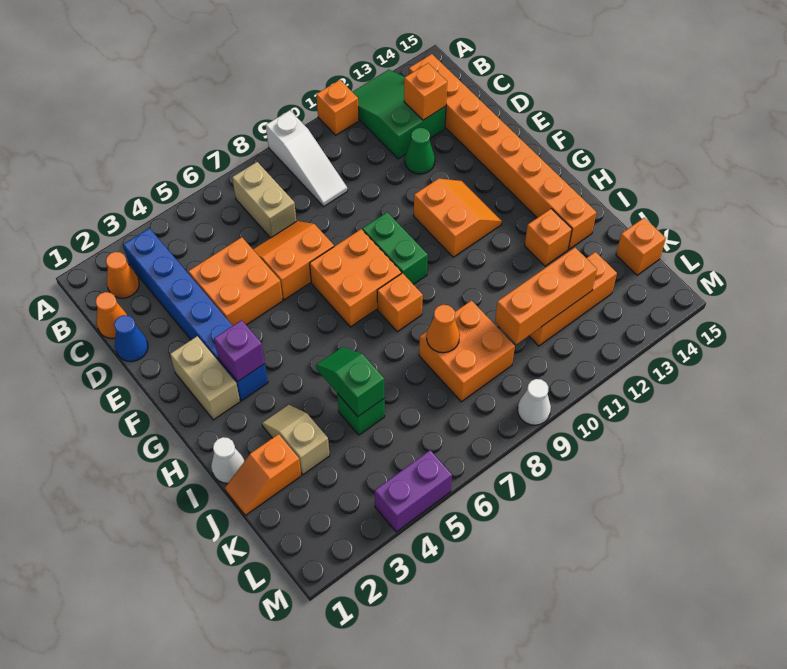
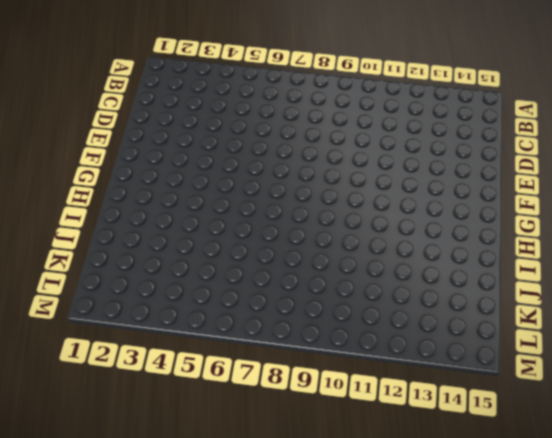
none -> white 1x3 slope [266,110,347,207]
none -> orange 1x1 brick [316,80,359,135]
none -> green 2x3 slope [353,70,446,159]
none -> orange 1x1 cone [106,252,139,298]

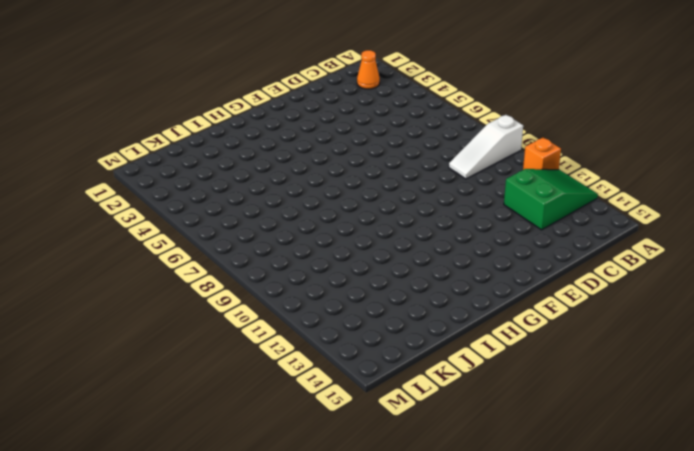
none -> blue 1x6 brick [123,228,268,401]
none -> tan 1x2 brick [232,162,296,238]
none -> orange 1x8 brick [409,54,596,249]
none -> orange 1x1 cone [95,292,127,339]

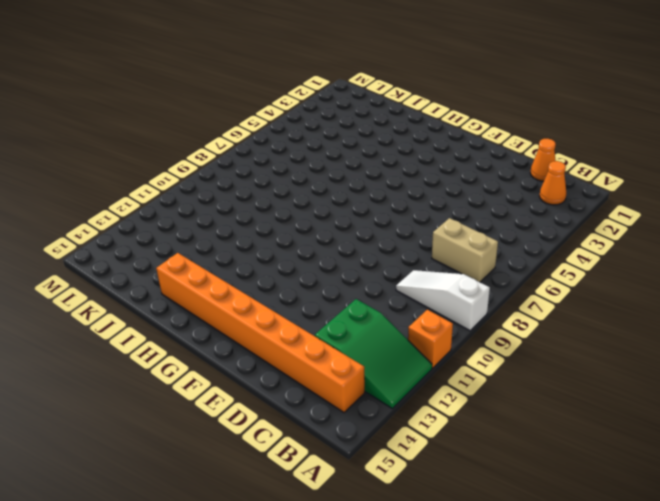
none -> blue 1x6 brick [123,228,268,401]
none -> blue 1x1 cone [114,315,148,362]
none -> orange 2x2 brick [188,237,283,326]
none -> orange 2x2 slope [253,221,334,300]

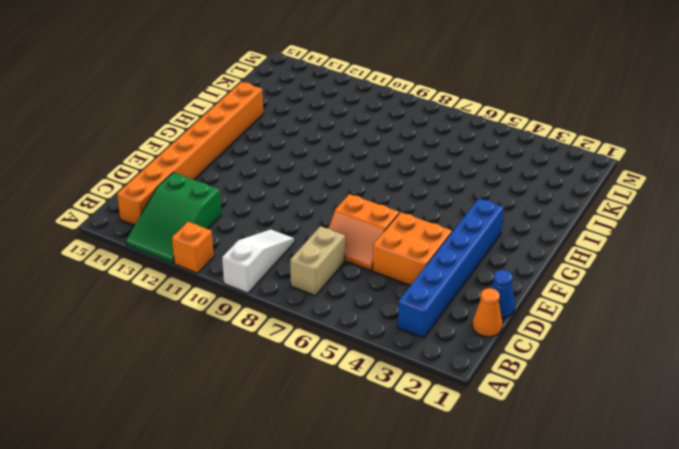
none -> orange 1x1 cone [106,252,139,298]
none -> green 1x1 cone [405,128,435,174]
none -> tan 1x2 brick [170,336,240,420]
none -> orange 2x2 brick [310,229,402,327]

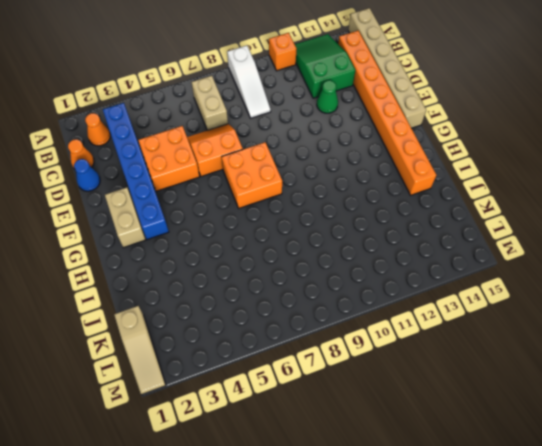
tan 1x6 brick [348,8,426,128] -> none
tan 1x3 slope [114,306,166,395] -> none
none -> green 1x2 brick [363,212,428,284]
none -> orange 2x2 slope [414,178,502,257]
none -> orange 1x1 brick [377,273,423,332]
none -> white 1x1 cone [211,437,244,483]

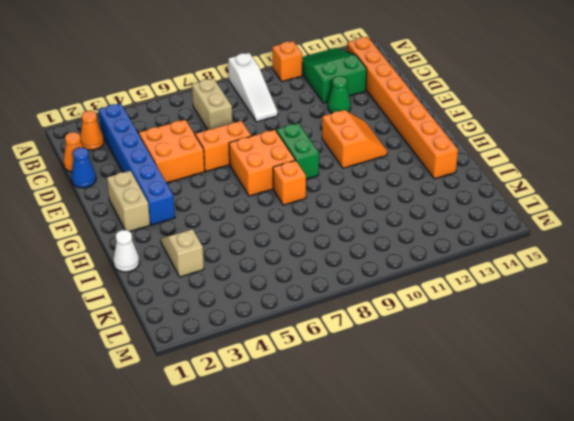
none -> orange 1x1 brick [525,209,572,266]
none -> orange 1x2 slope [225,434,301,516]
none -> green 1x1 brick [337,394,385,435]
none -> orange 2x2 brick [419,301,515,402]

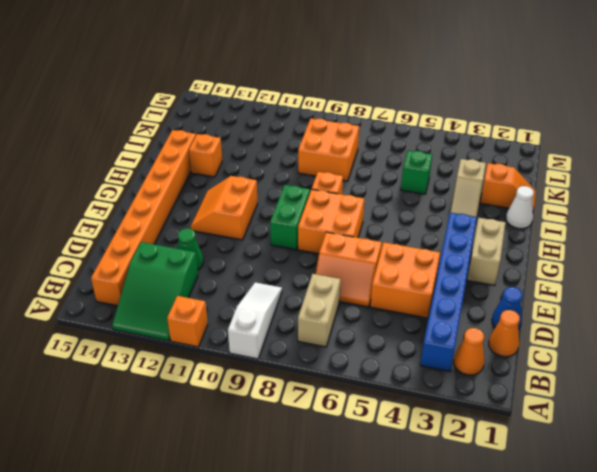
none -> orange 1x3 brick [529,252,617,346]
none -> orange 1x1 brick [616,218,666,275]
none -> purple 1x2 brick [375,450,452,532]
none -> white 1x1 cone [518,379,551,425]

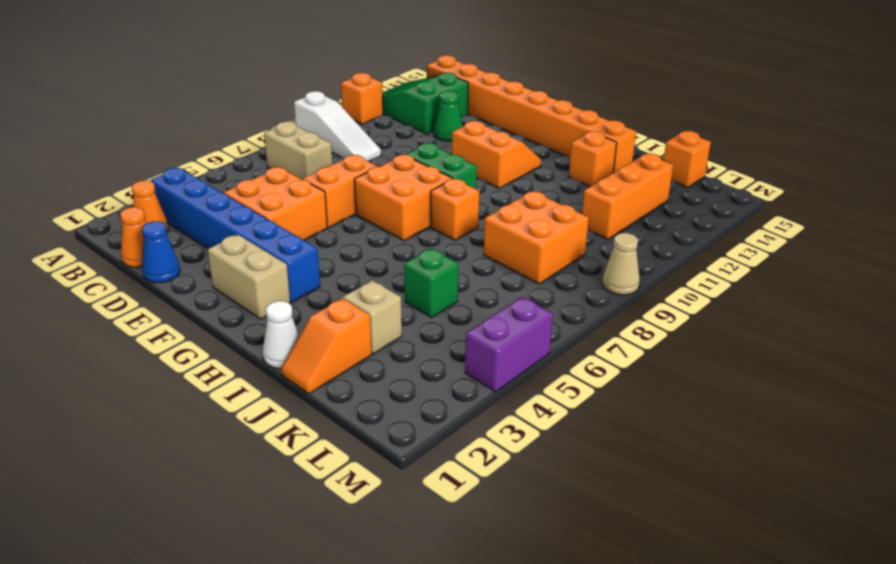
tan 1x1 cone [602,233,640,295] -> white 1x1 cone [518,379,551,425]
none -> orange 1x1 brick [404,63,447,120]
none -> purple 1x1 brick [214,320,265,381]
none -> green 1x2 slope [316,347,385,416]
none -> orange 1x1 cone [427,305,460,353]

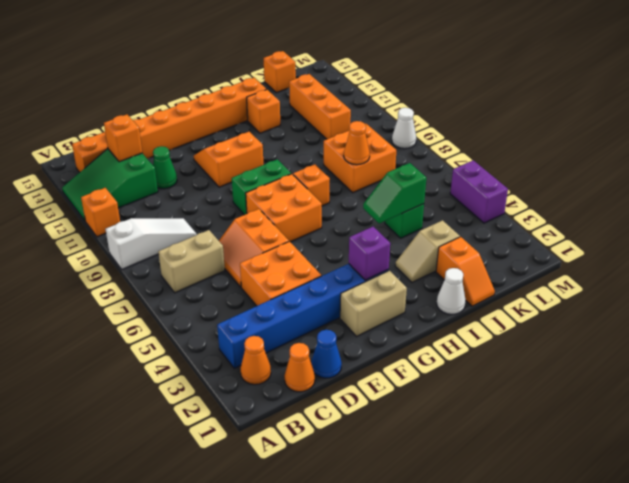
none -> orange 1x3 brick [495,248,597,344]

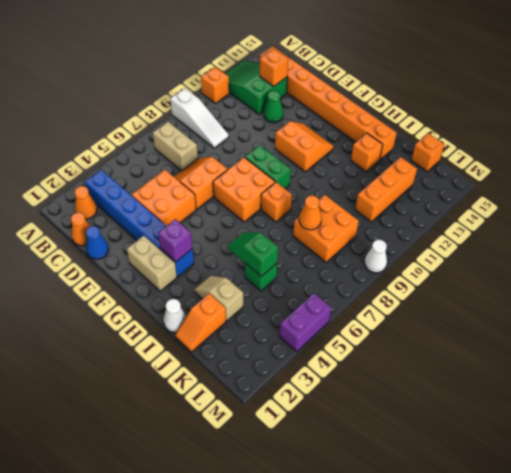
none -> orange 1x3 brick [495,248,597,344]

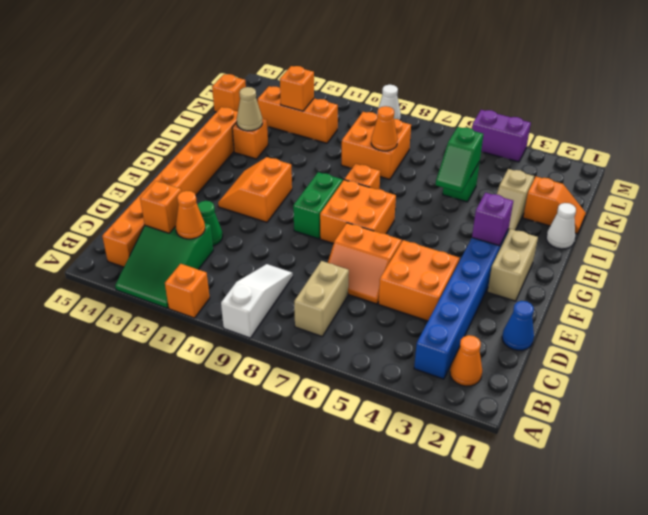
orange 1x1 cone [176,191,205,239] -> orange 1x1 cone moved to [95,292,127,339]
tan 1x1 cone [237,87,262,131] -> none
orange 1x1 brick [280,66,314,111] -> orange 1x3 brick [495,248,597,344]

